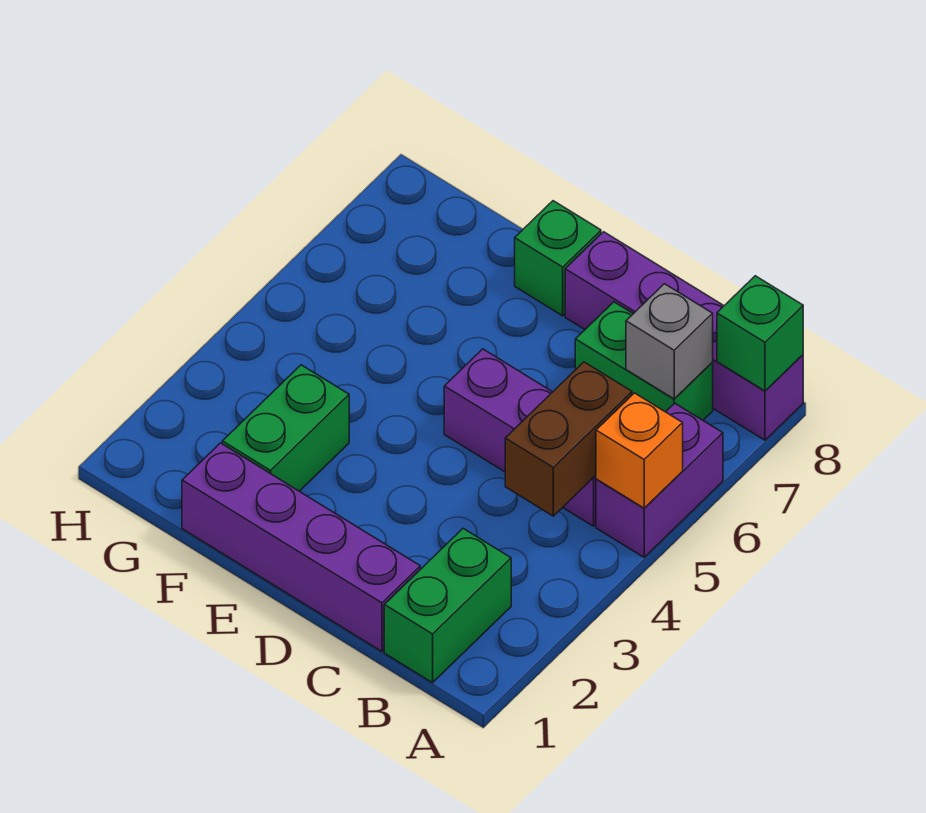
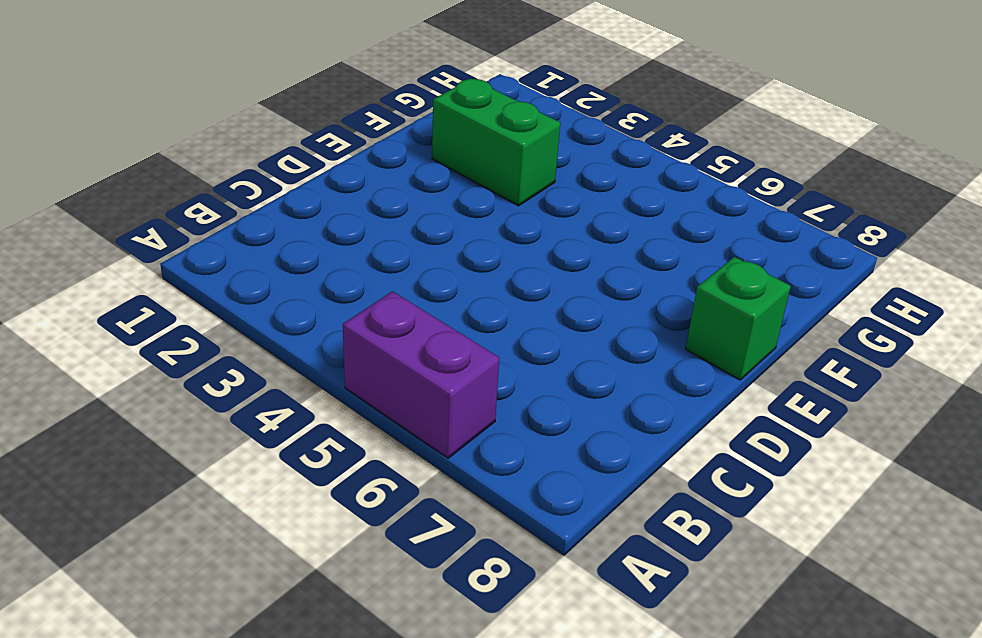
none -> purple 1x4 brick [565,232,803,440]
none -> green 1x2 brick [384,529,511,683]
none -> purple 1x3 brick [444,349,596,526]

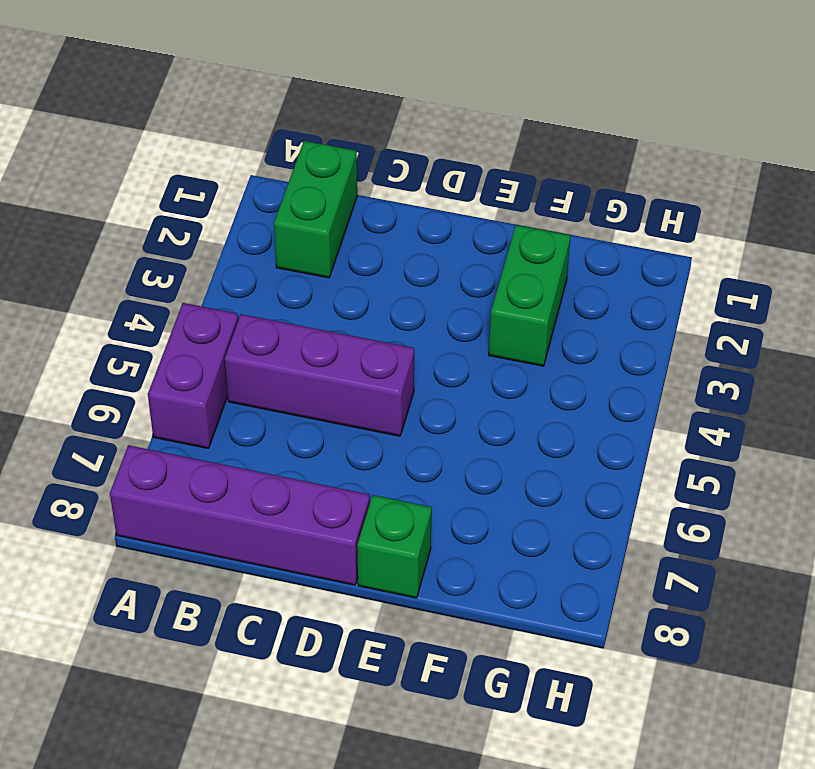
none -> green 1x2 brick [575,302,713,420]
none -> purple 1x4 brick [182,443,420,651]
none -> orange 1x1 brick [596,393,683,508]

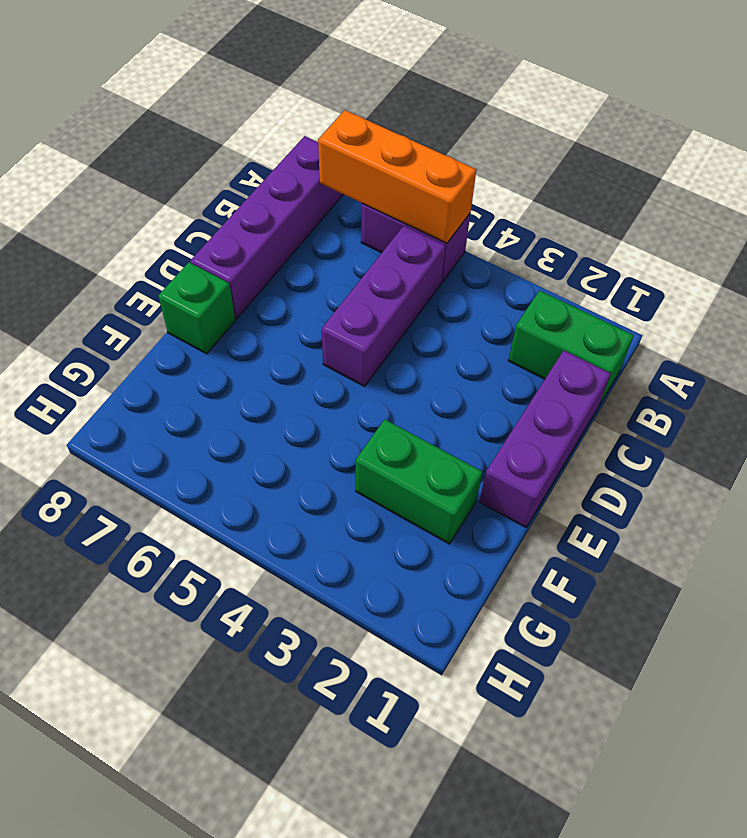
orange 1x3 brick [318,110,476,244] -> orange 1x1 brick [596,393,683,508]
purple 1x3 brick [479,350,611,527] -> purple 1x4 brick [182,443,420,651]
none -> green 1x2 brick [575,302,713,420]
none -> green 1x1 brick [717,276,803,391]
none -> brown 1x2 brick [505,362,632,516]

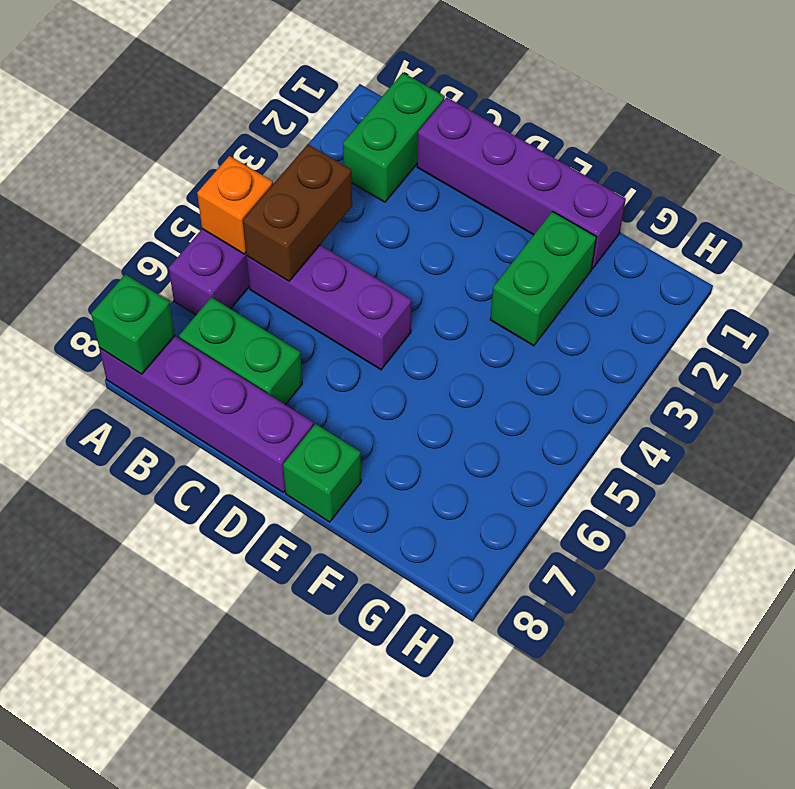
none -> grey 1x1 brick [626,284,713,399]

